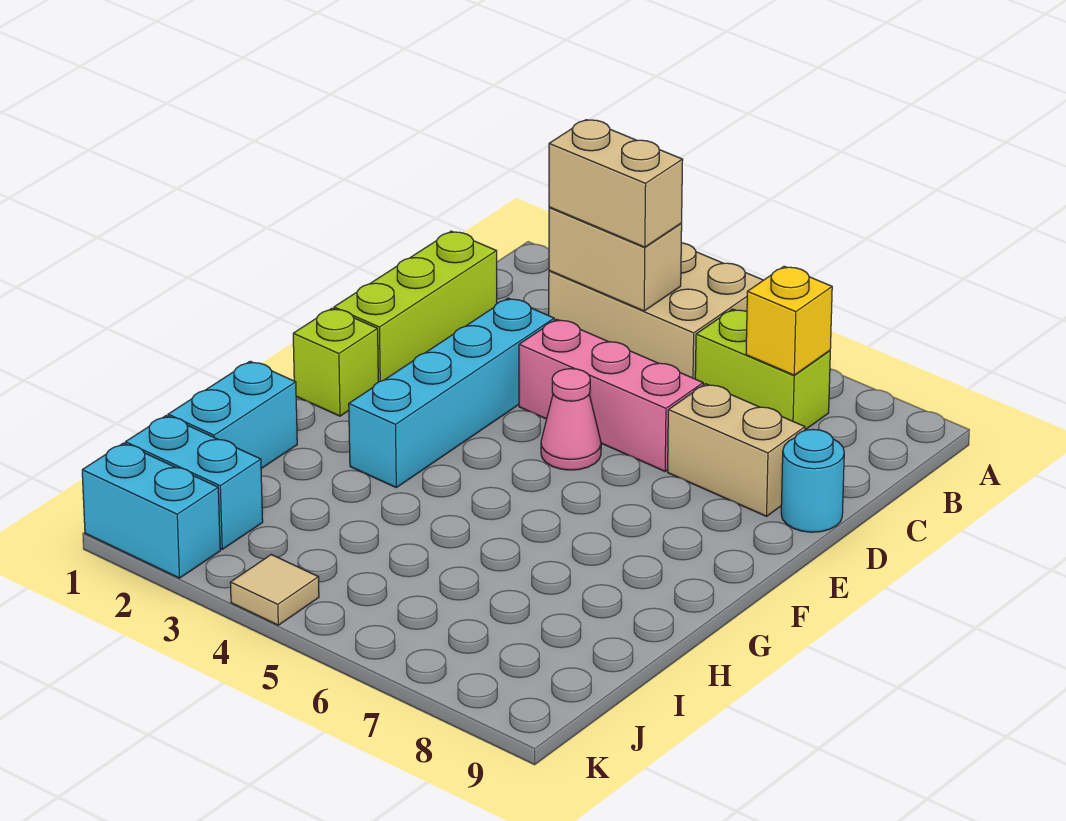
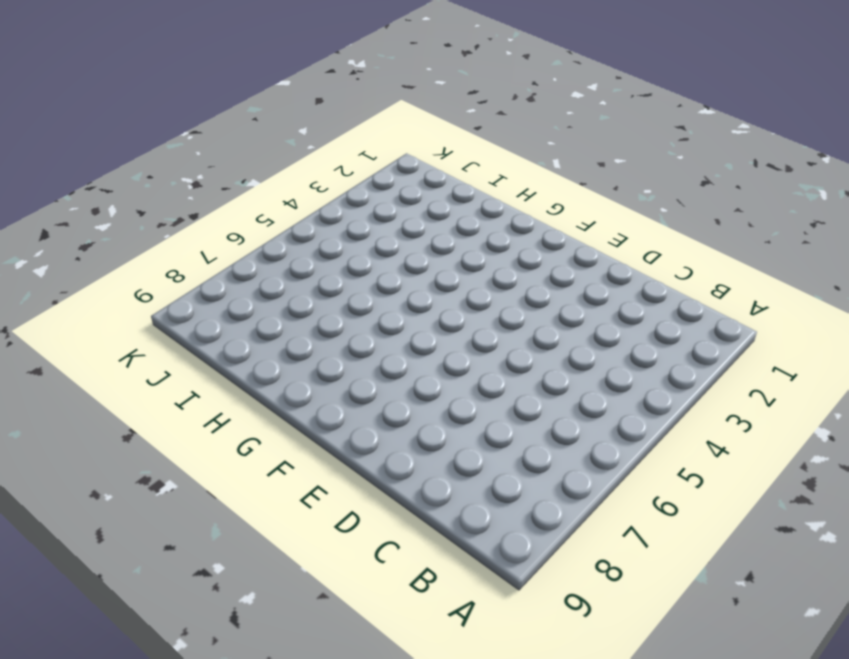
none -> tan 2x3 brick [549,243,763,379]
none -> lime 1x2 brick [695,309,830,430]
none -> lime 1x3 brick [334,231,497,382]

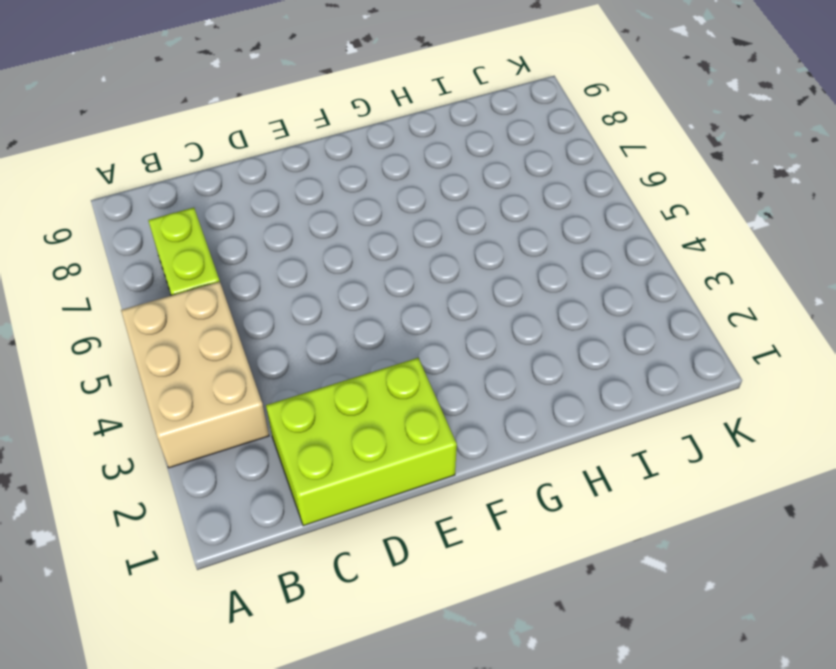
lime 2x3 brick [266,358,457,526] -> lime 1x3 brick [334,231,497,382]
none -> cyan 1x4 brick [349,298,554,487]
none -> pink 1x3 brick [519,319,703,471]
none -> tan 1x2 brick [668,384,805,516]

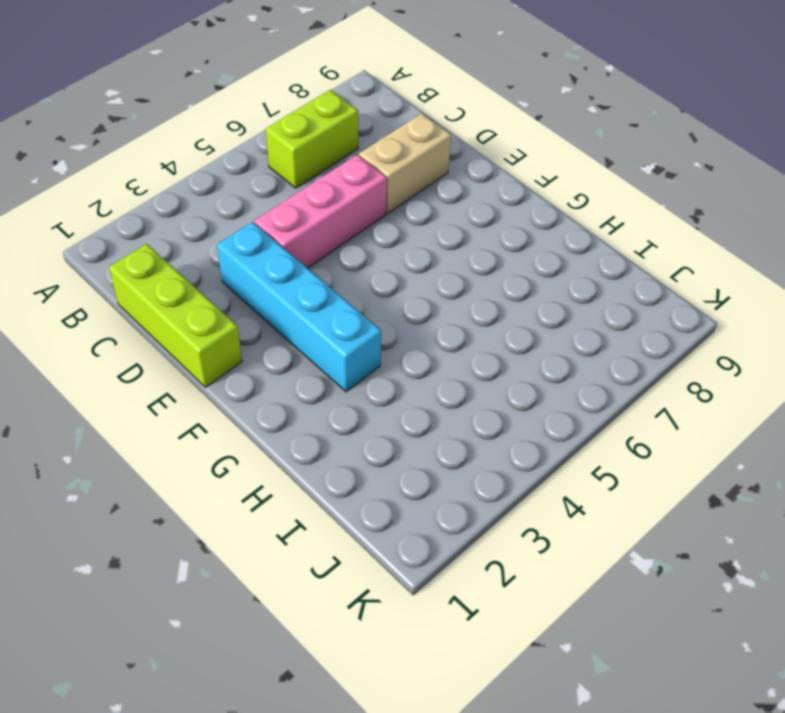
none -> tan 2x3 brick [549,243,763,379]
none -> cyan 1x1 round brick [781,429,844,532]
none -> pink 1x1 cone [541,369,601,470]

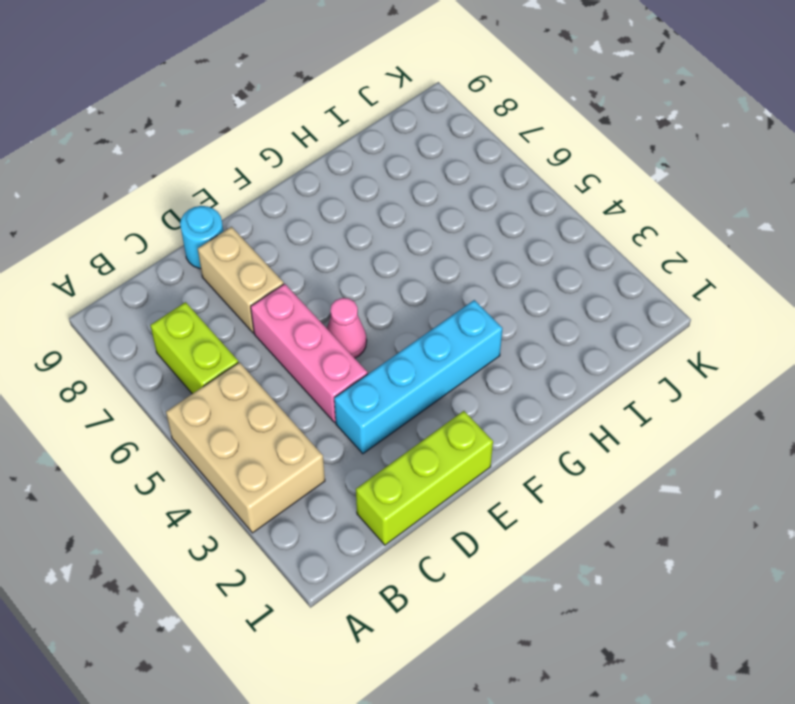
none -> lime 1x1 brick [293,308,378,416]
none -> cyan 1x2 brick [168,361,297,469]
none -> cyan 1x2 brick [125,416,263,549]

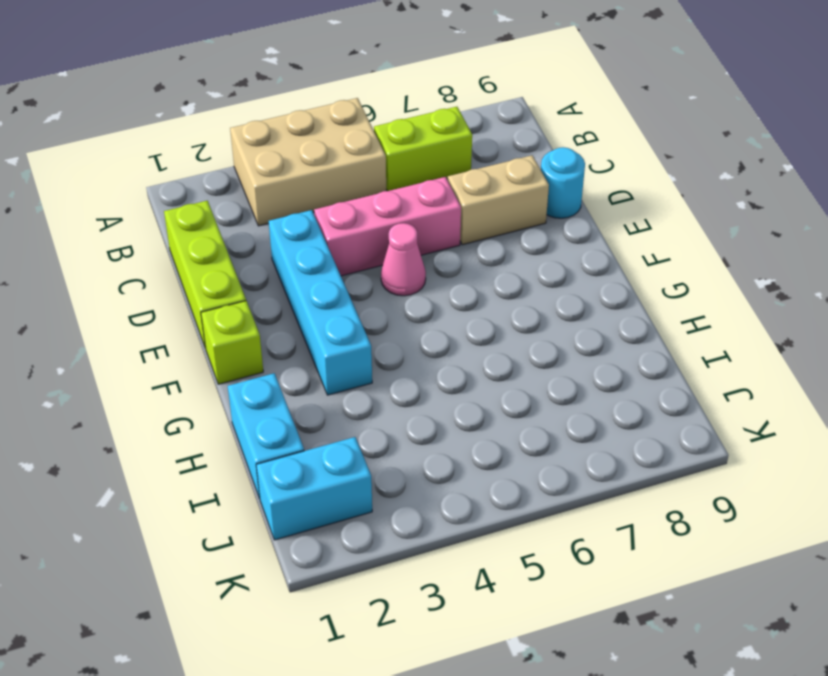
none -> cyan 1x2 brick [82,443,220,578]
none -> tan 1x1 tile [230,555,319,625]
none -> tan 1x2 brick [549,207,682,311]

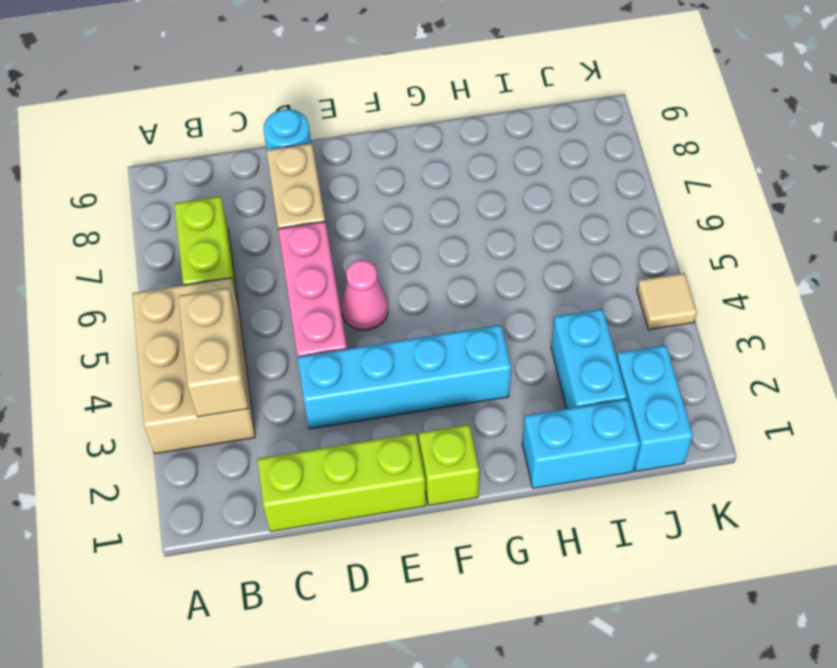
cyan 1x2 brick [551,309,627,409] -> cyan 1x2 brick moved to [82,443,220,578]
none -> yellow 1x1 brick [746,266,832,375]
none -> tan 1x2 brick [549,120,683,247]

